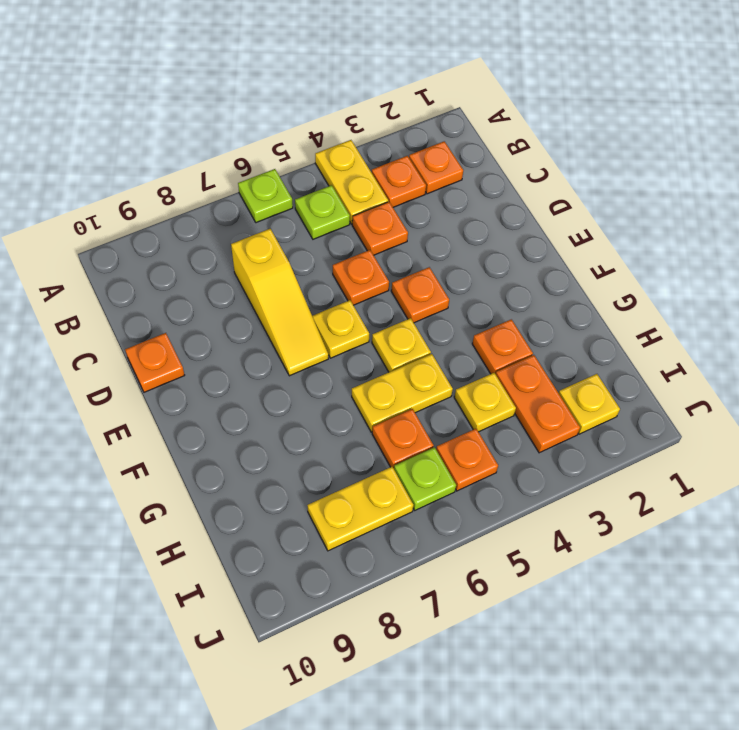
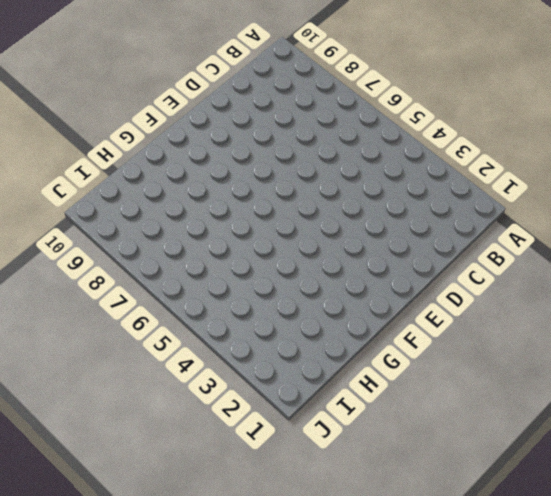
none -> yellow 1x2 plate [315,140,388,224]
none -> lime 1x1 plate [238,169,293,223]
none -> orange 1x1 plate [409,141,463,194]

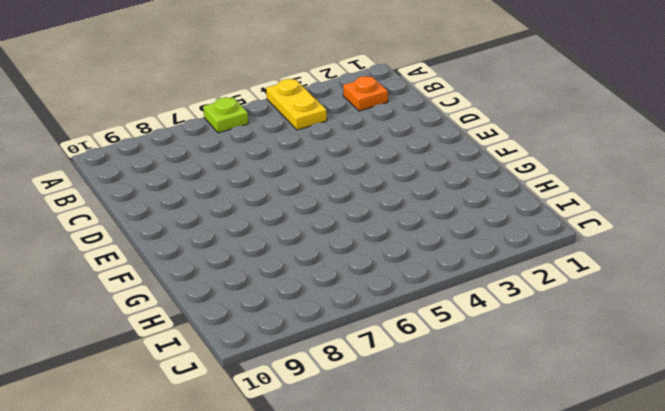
none -> orange 1x1 plate [372,156,426,207]
none -> lime 1x1 plate [295,185,350,239]
none -> orange 1x1 plate [352,202,408,255]

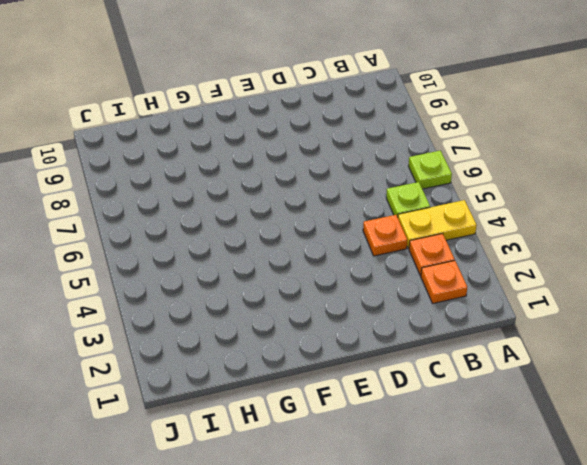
none -> yellow 1x3 slope [231,229,328,376]
none -> orange 1x1 plate [333,250,389,305]
none -> orange 1x1 plate [125,333,185,392]

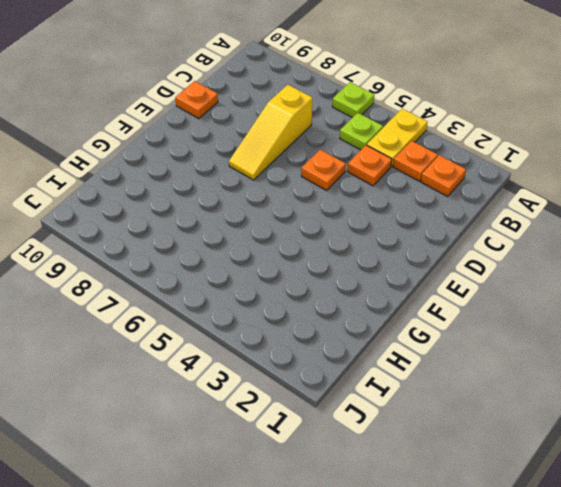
none -> orange 1x1 plate [391,267,449,323]
none -> yellow 1x1 plate [312,300,369,358]
none -> yellow 1x1 plate [372,318,431,372]

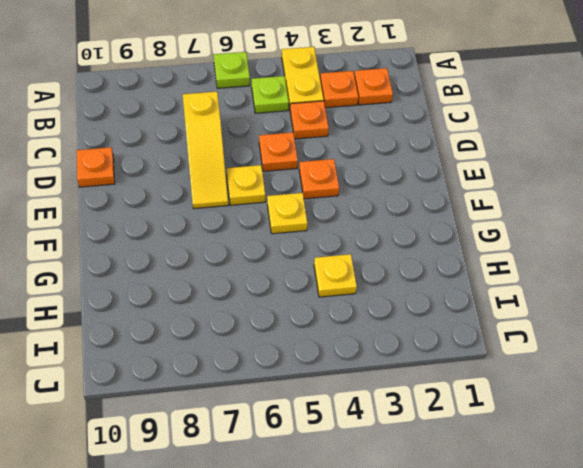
none -> orange 1x1 plate [472,319,533,374]
none -> yellow 1x2 plate [352,354,453,432]
none -> orange 1x2 plate [496,355,580,453]

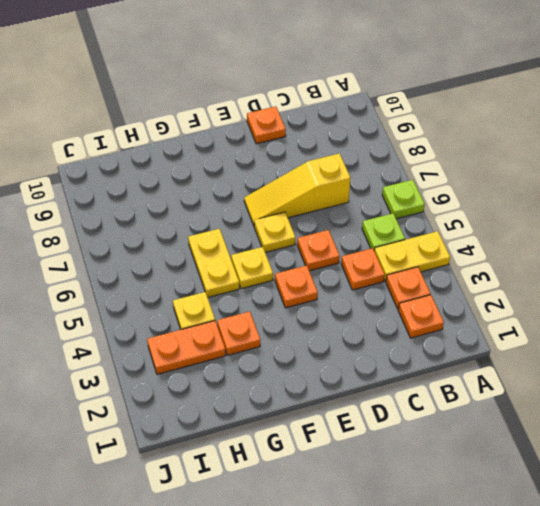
none -> orange 1x1 plate [372,409,434,468]
none -> yellow 1x1 plate [559,374,620,434]
none -> orange 1x1 plate [436,429,498,491]

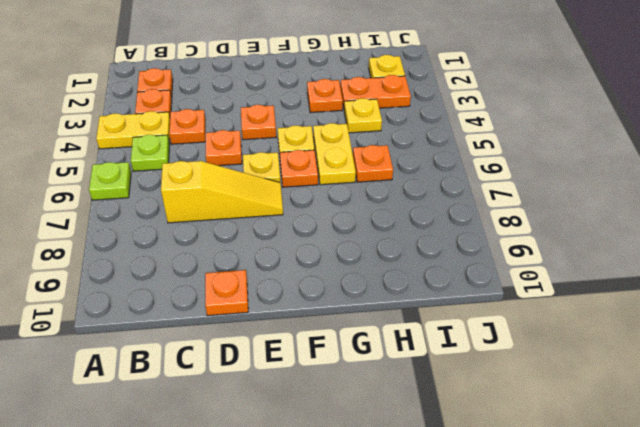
orange 1x1 plate [280,150,318,187] -> orange 1x1 plate moved to [436,429,498,491]
none -> lime 1x1 plate [394,447,456,510]
none -> yellow 1x2 plate [307,467,413,551]

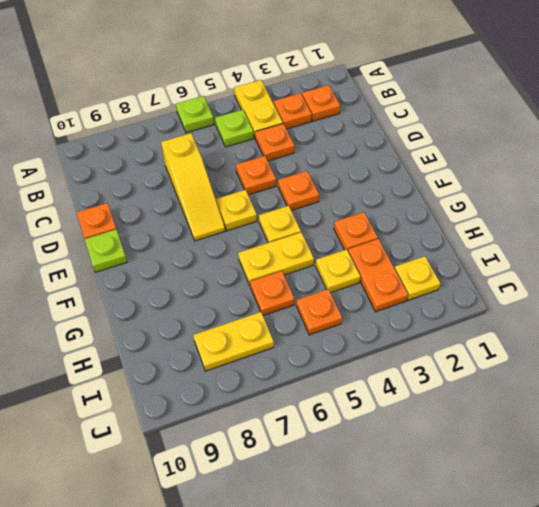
lime 1x1 plate [85,229,127,272] -> lime 1x1 plate moved to [394,447,456,510]

